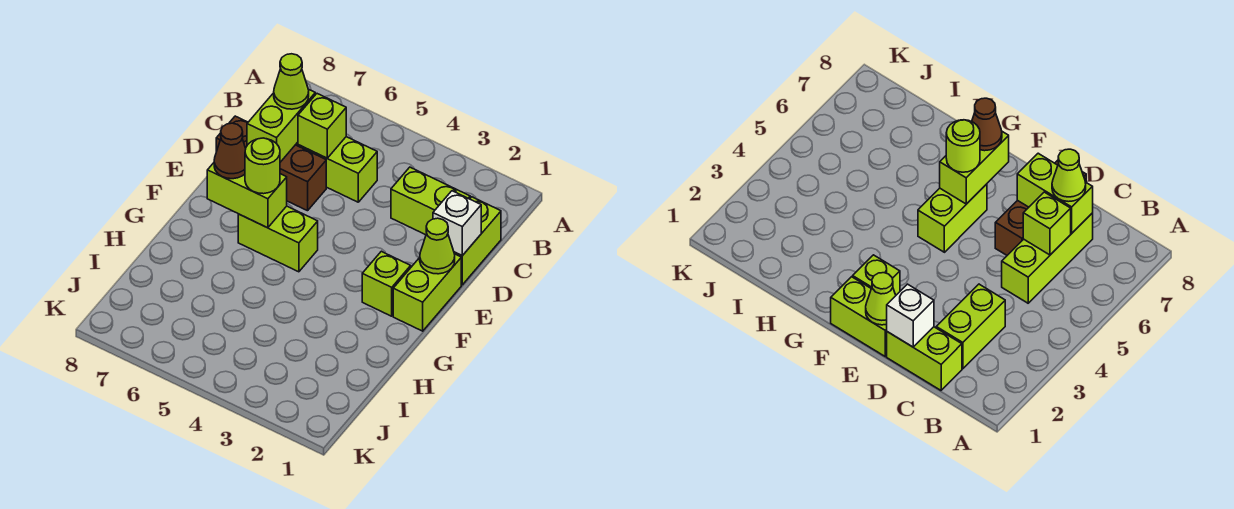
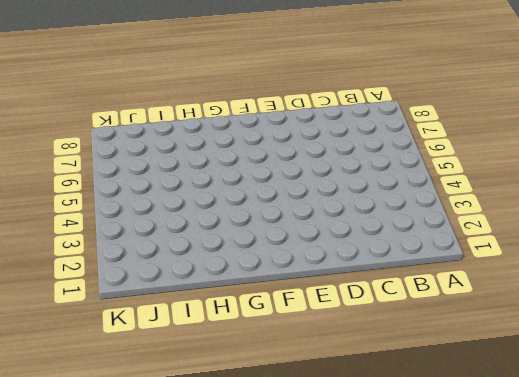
none -> lime 1x2 brick [454,197,501,285]
none -> lime 1x2 brick [391,167,470,235]
none -> lime 1x3 brick [296,137,377,202]

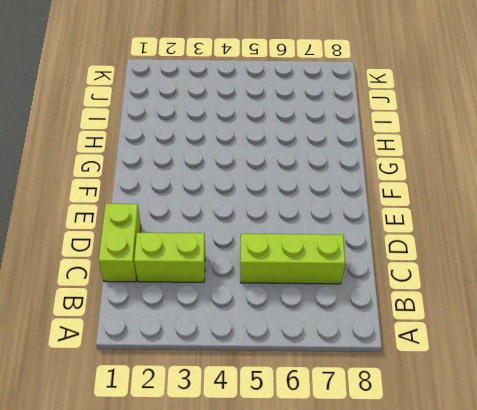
none -> brown 1x3 brick [216,116,326,211]
none -> lime 1x2 brick [393,254,461,331]
none -> lime 1x1 brick [362,251,411,316]

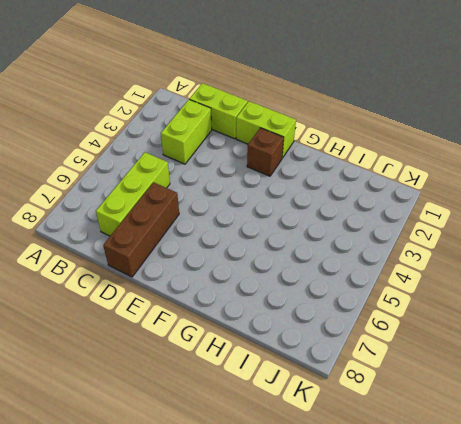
brown 1x1 brick [247,128,284,176] -> lime 1x1 brick [362,251,411,316]
none -> lime 1x2 brick [238,206,318,272]
none -> lime 1x1 brick [298,94,346,158]
none -> lime 1x2 brick [247,89,315,162]

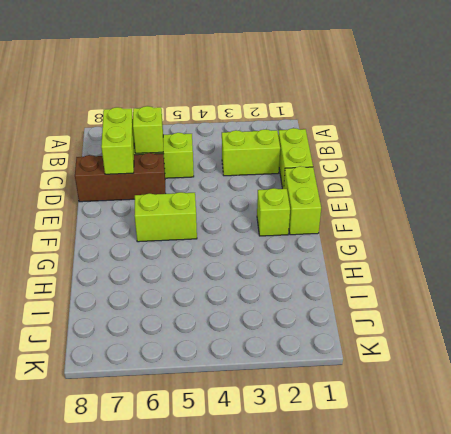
none -> white 1x1 brick [433,191,481,256]
none -> lime 1x1 cone [420,218,455,274]
none -> lime 1x2 brick [207,163,287,228]

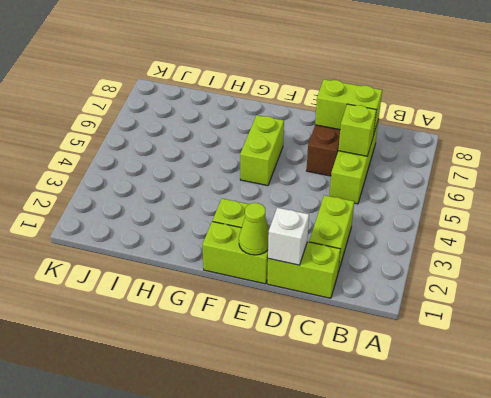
none -> lime 1x2 brick [207,163,287,228]
none -> lime 1x1 cone [274,54,309,109]
none -> lime 1x1 round brick [245,138,280,194]

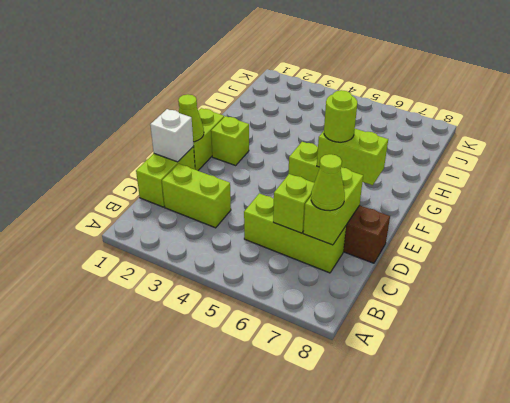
none -> brown 1x1 cone [214,123,246,179]

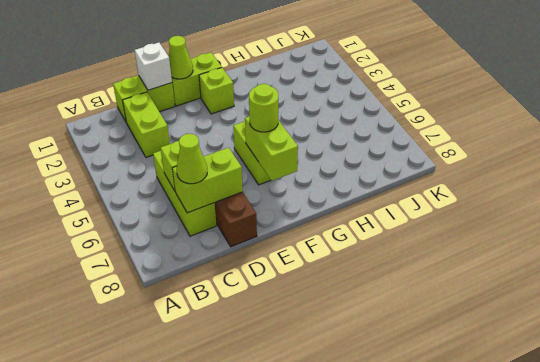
none -> brown 1x1 cone [214,123,246,179]

